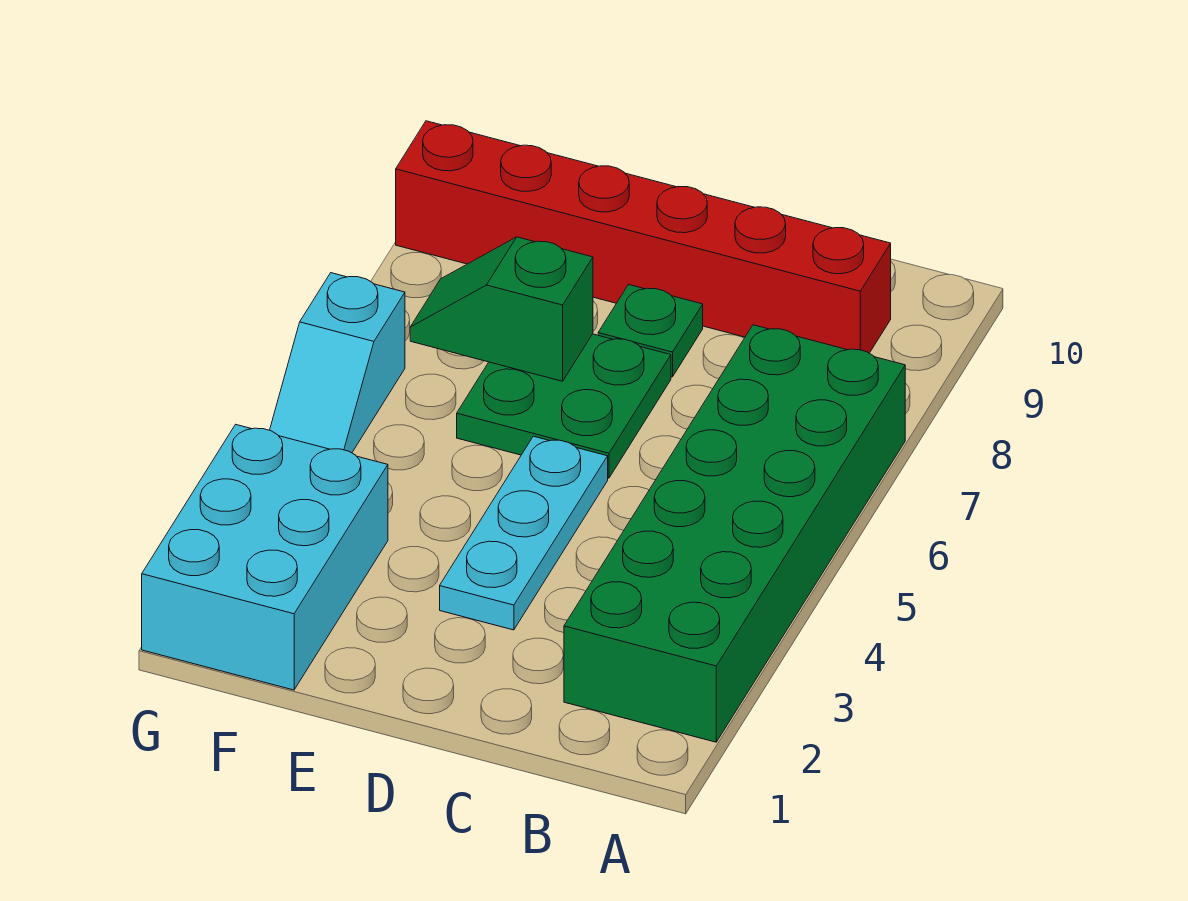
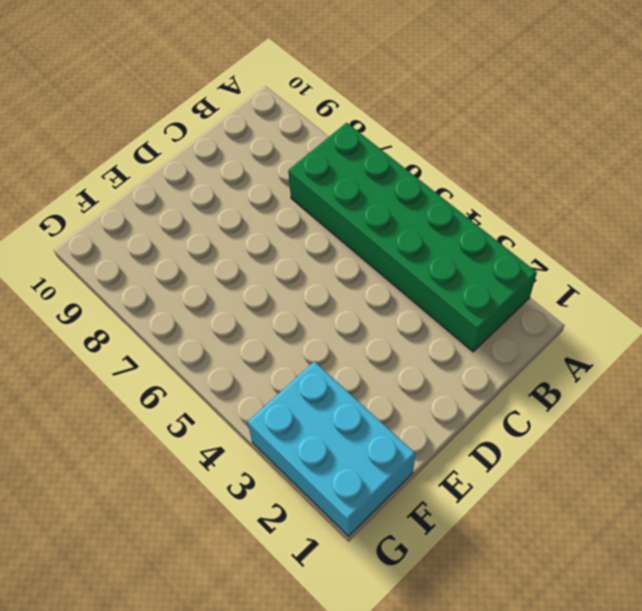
none -> red 1x6 brick [396,121,891,353]
none -> cyan 1x3 plate [440,436,608,630]

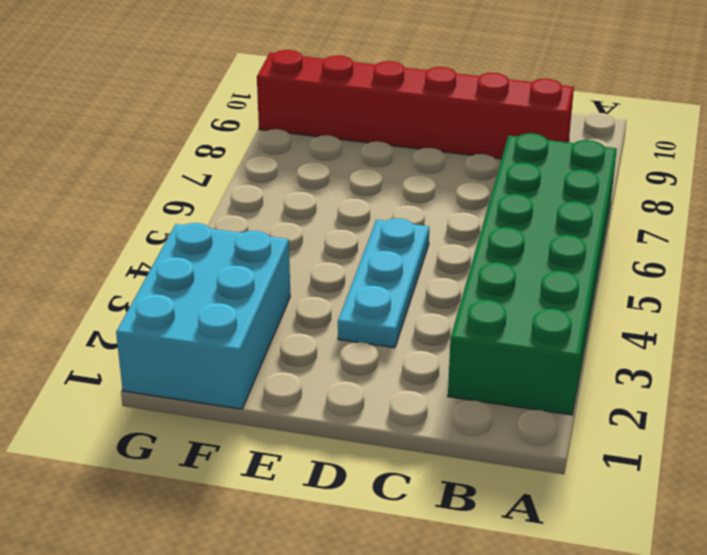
none -> green 2x2 plate [457,334,671,478]
none -> green 1x1 plate [598,285,703,377]

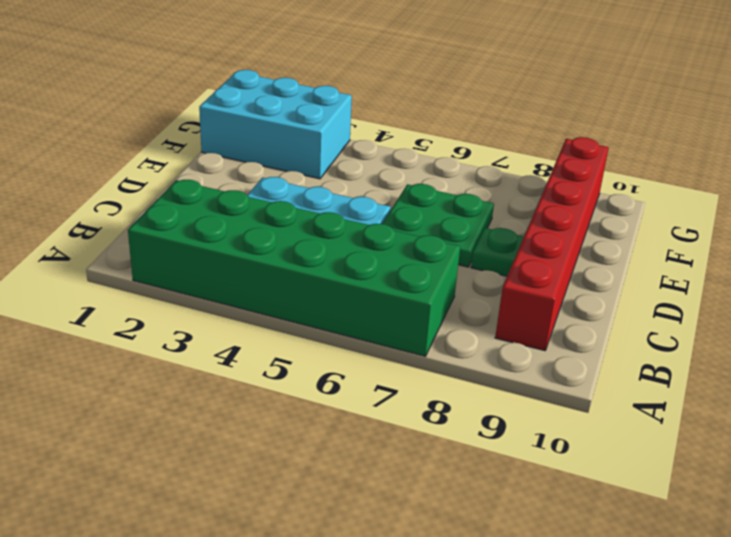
none -> cyan 1x2 slope [270,273,405,453]
none -> green 1x2 slope [410,237,593,381]

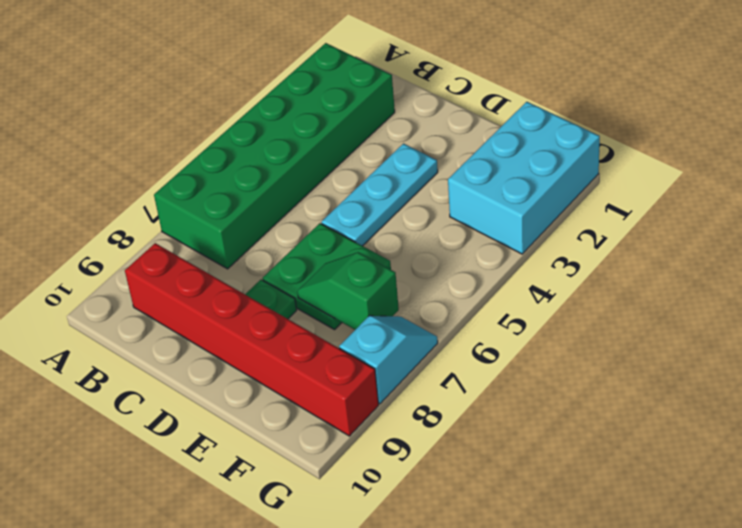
green 1x2 slope [297,252,399,330] -> green 1x2 slope turned to [410,237,593,381]
cyan 1x2 slope [339,316,438,404] -> cyan 1x2 slope moved to [270,273,405,453]

